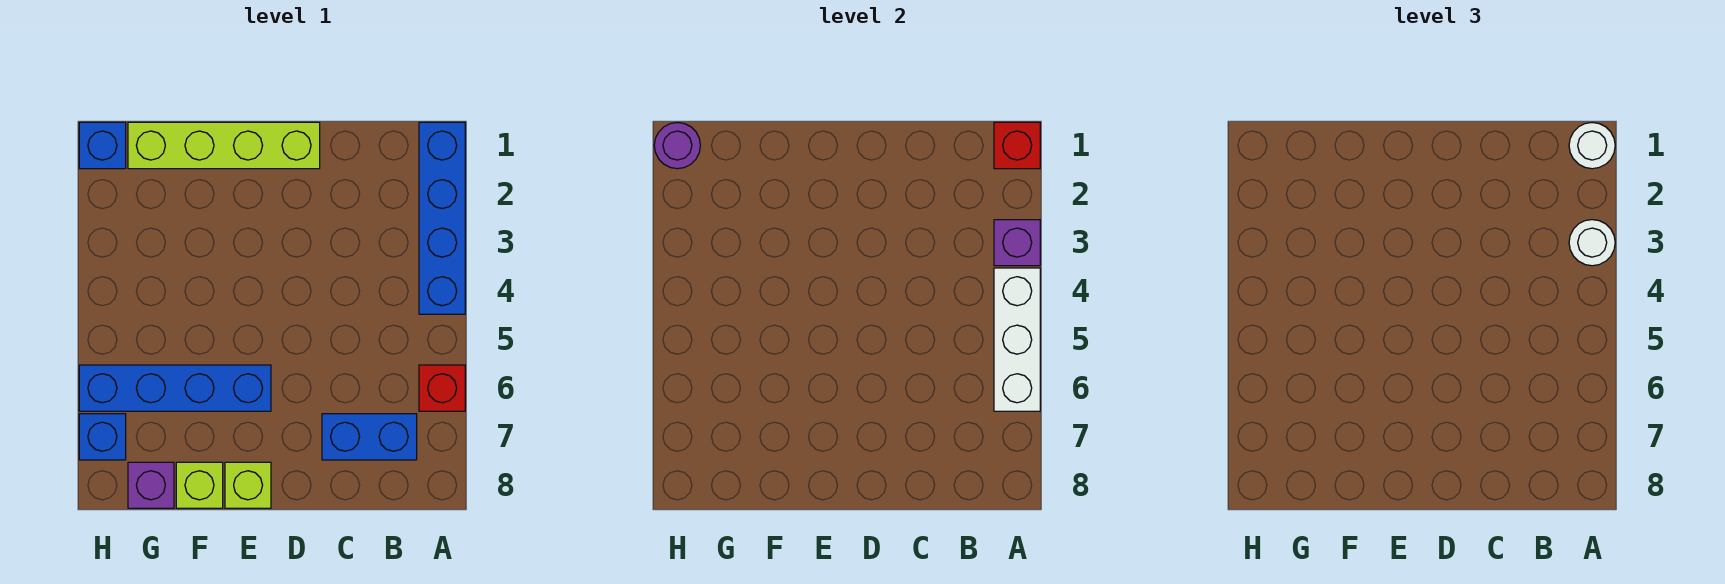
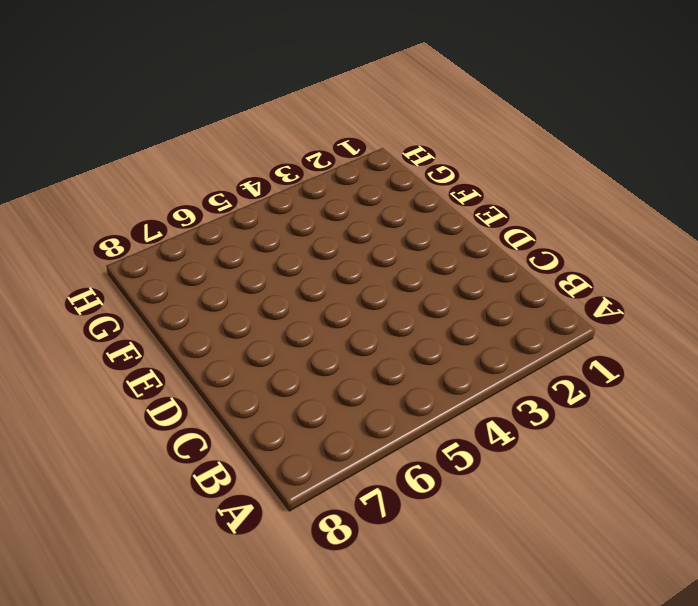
none -> blue 1x4 brick [419,122,465,314]
none -> red 1x1 brick [419,365,465,411]
none -> blue 1x2 brick [322,414,417,460]

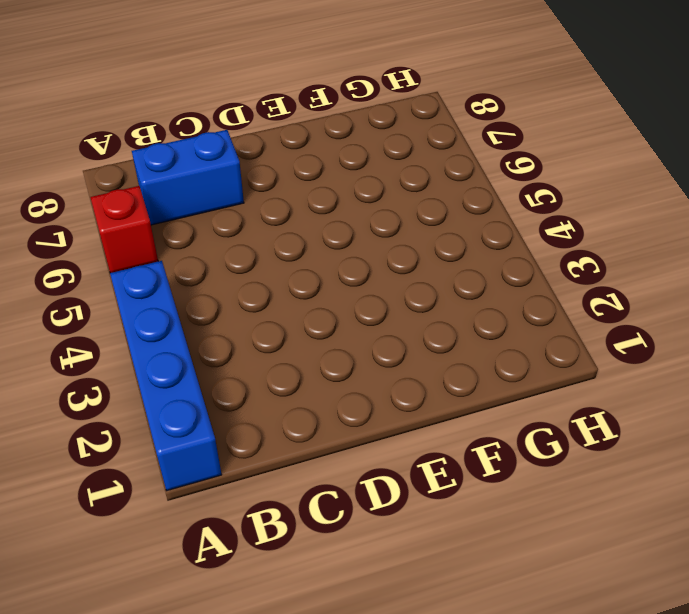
none -> lime 1x4 brick [128,122,320,169]
none -> blue 1x4 brick [79,365,271,411]
none -> lime 1x1 brick [225,462,271,508]

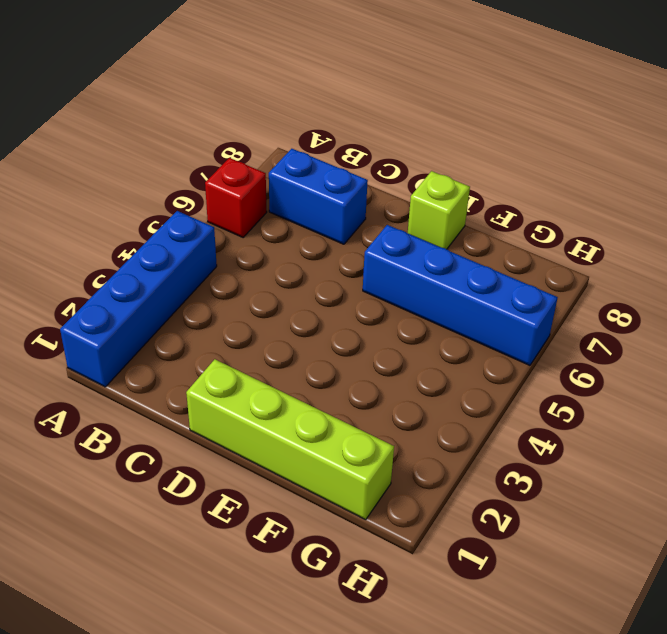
none -> lime 1x1 brick [176,462,223,508]
none -> purple 1x1 brick [128,462,174,508]
none -> blue 1x1 brick [79,122,126,169]

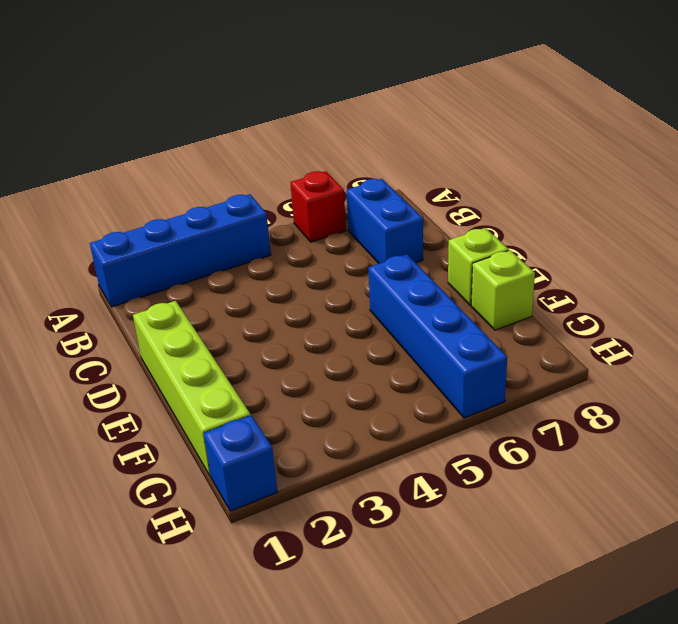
none -> purple 1x1 brick [128,462,174,508]
none -> blue 1x1 brick [79,414,126,460]
none -> red 1x1 brick [994,122,1040,169]

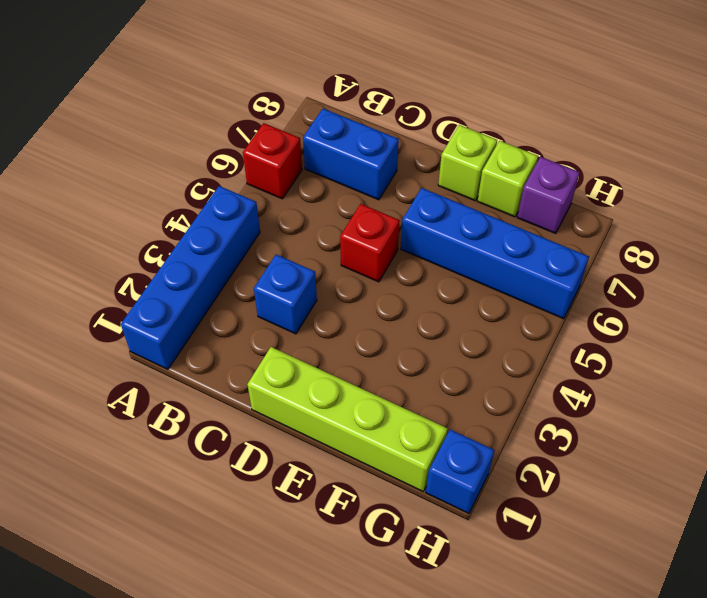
blue 1x1 brick [254,255,317,334] -> blue 1x1 brick moved to [79,414,126,460]
red 1x1 brick [340,204,400,282] -> red 1x1 brick moved to [994,122,1040,169]
none -> purple 1x1 brick [994,220,1040,266]
none -> white 1x3 brick [994,268,1040,411]
none -> purple 1x1 round brick [654,123,700,169]

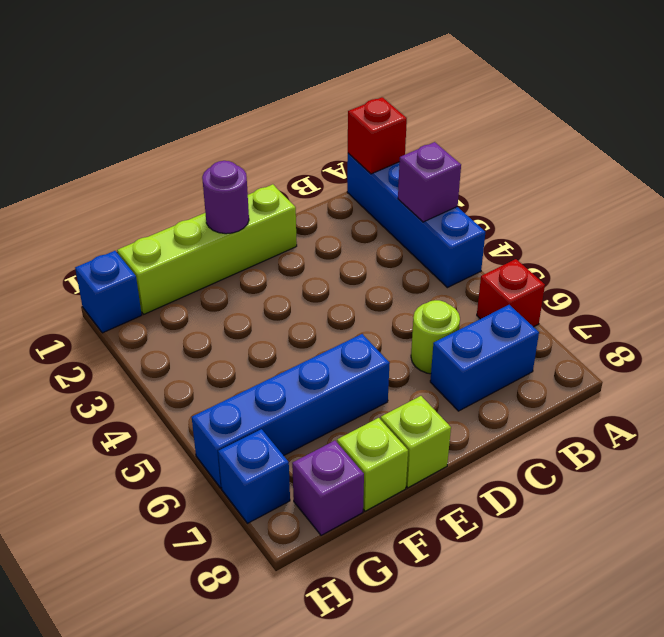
lime 1x1 round brick [411,300,460,374] -> none
purple 1x1 round brick [202,161,249,234] -> purple 1x1 round brick moved to [654,123,700,169]
none -> white 1x3 brick [994,268,1040,411]
none -> white 1x1 round brick [1569,123,1615,169]
none -> white 1x1 round brick [1569,220,1615,266]

